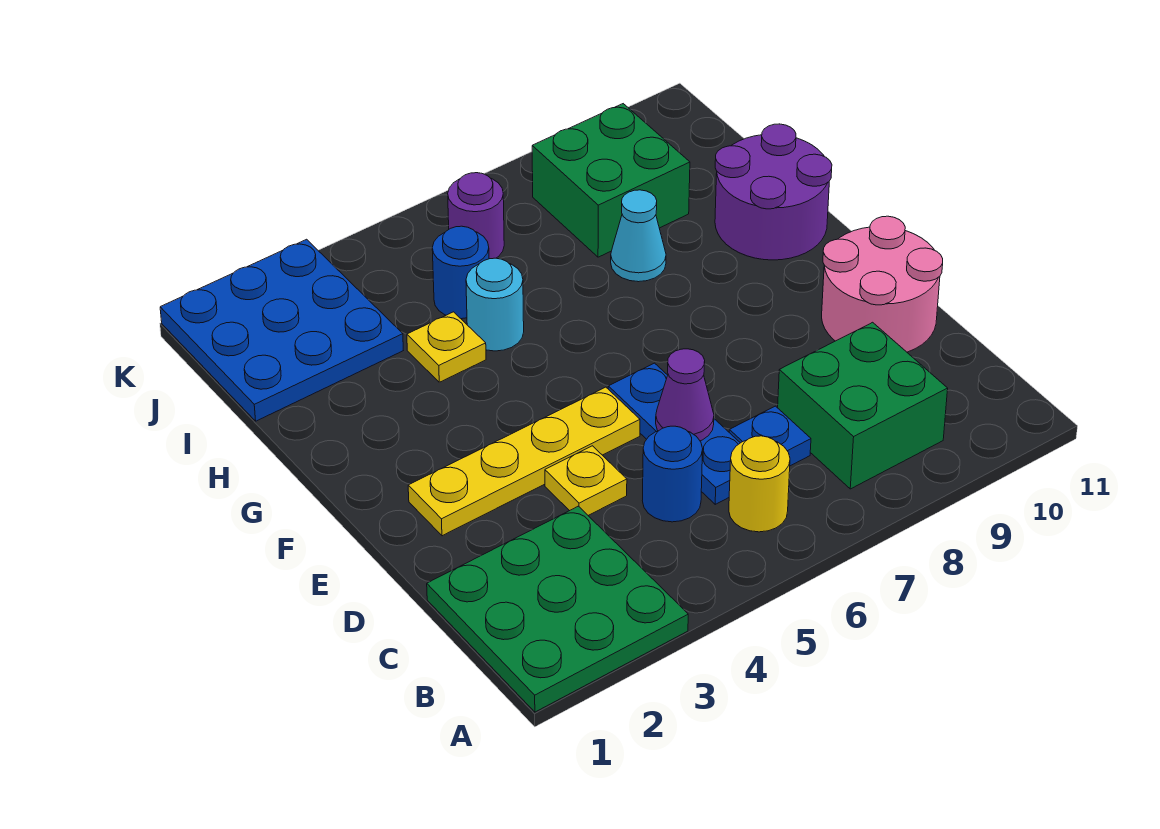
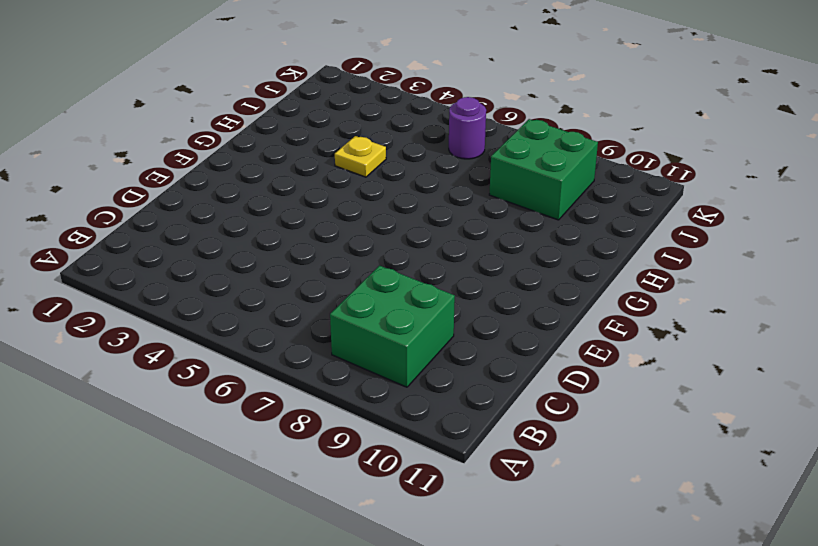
none -> green 3x3 plate [427,506,688,712]
none -> yellow 1x1 round brick [729,436,790,532]
none -> blue 1x1 round brick [642,426,703,522]

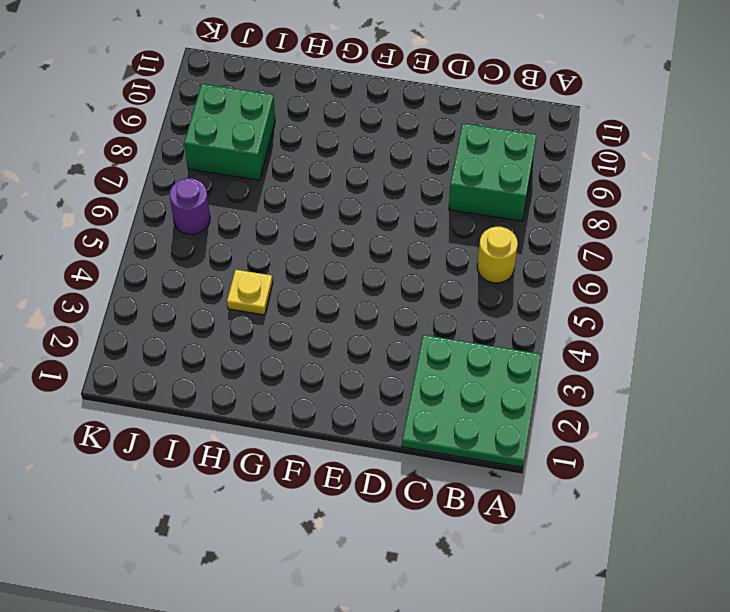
none -> blue 1x1 round brick [642,426,703,522]
none -> blue 1x3 plate [608,363,740,504]
none -> blue 1x1 plate [729,406,811,466]

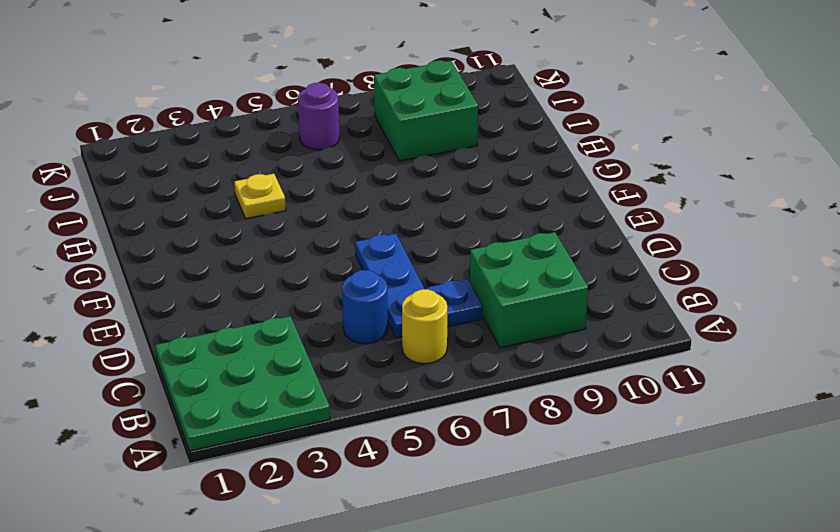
none -> yellow 1x1 plate [545,446,627,515]
none -> pink 2x2 round brick [822,216,943,352]
none -> yellow 1x4 plate [408,387,640,536]

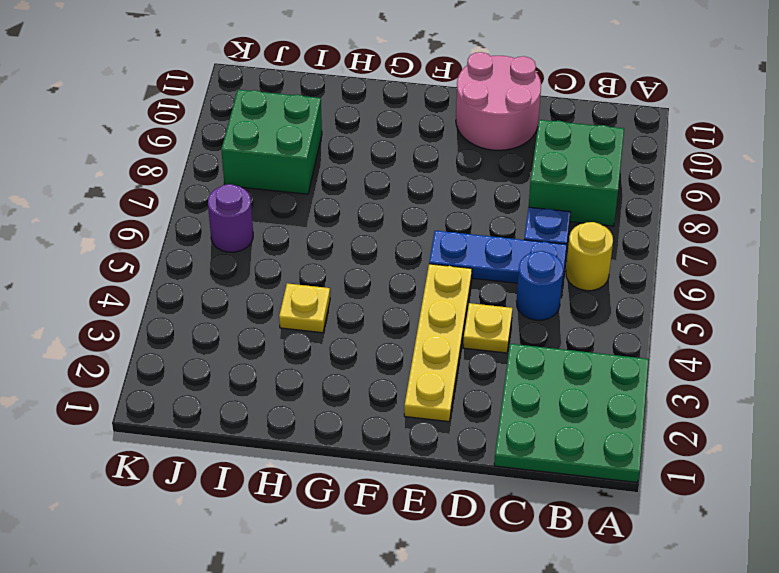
none -> purple 2x2 round brick [715,124,832,260]
none -> cyan 1x1 round brick [466,258,524,351]
none -> cyan 1x1 cone [611,190,666,282]

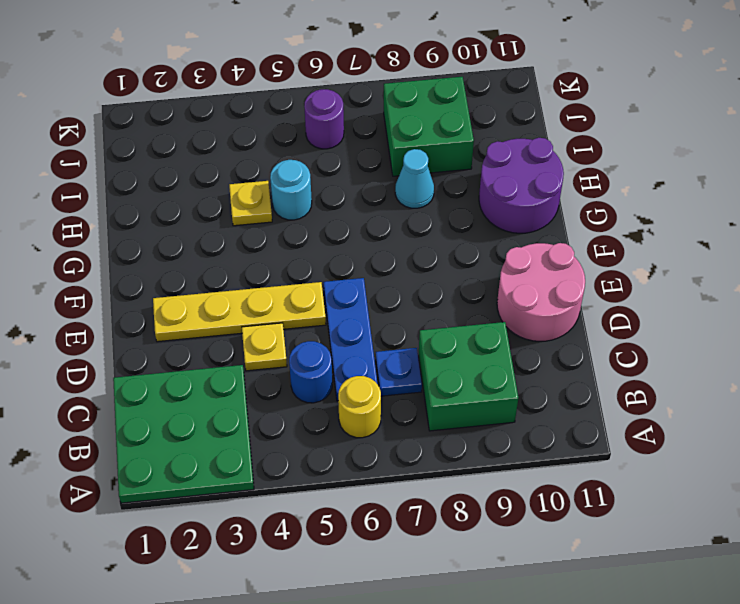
none -> blue 3x3 plate [160,239,403,421]
none -> blue 1x1 round brick [432,226,489,319]
none -> purple 1x1 cone [656,349,714,441]

